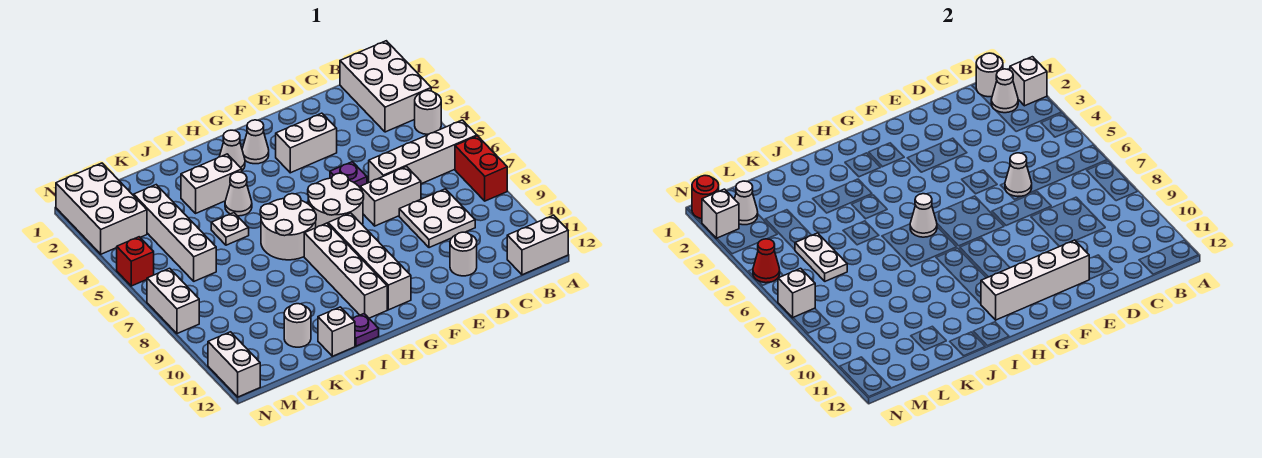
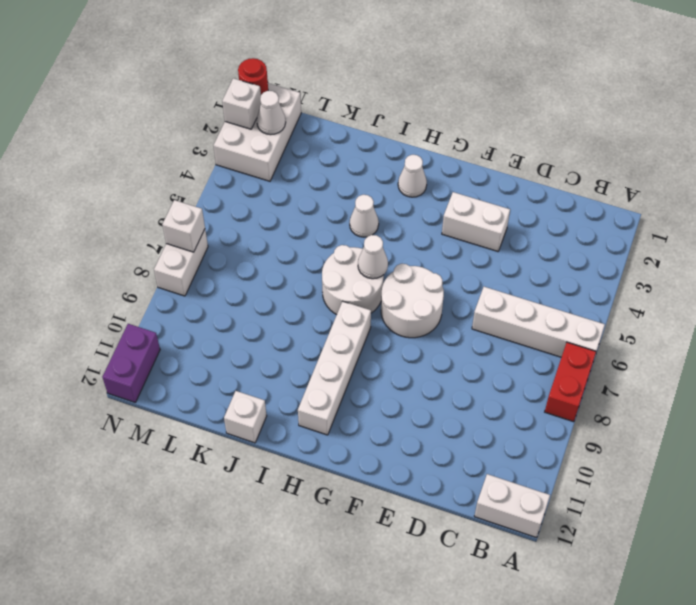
purple 1x2 brick [102,324,160,402] -> white 1x2 brick [208,332,260,397]
none -> white 2x3 brick [340,41,431,132]
none -> white 1x1 round brick [415,91,441,134]
none -> white 2x2 plate [399,189,475,248]
none -> white 1x2 brick [360,167,421,226]

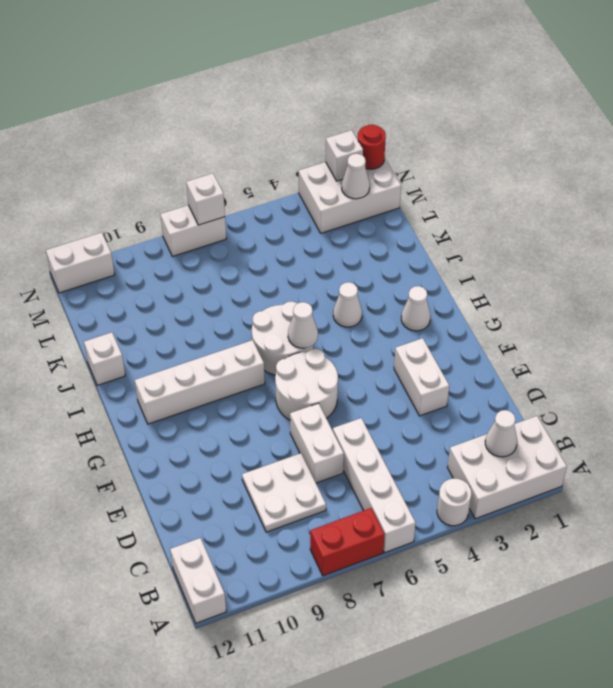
none -> white 1x1 round brick [450,232,477,276]
none -> purple 1x1 plate [330,162,367,187]
none -> white 1x1 cone [242,120,269,164]
none -> white 1x4 brick [328,213,411,310]

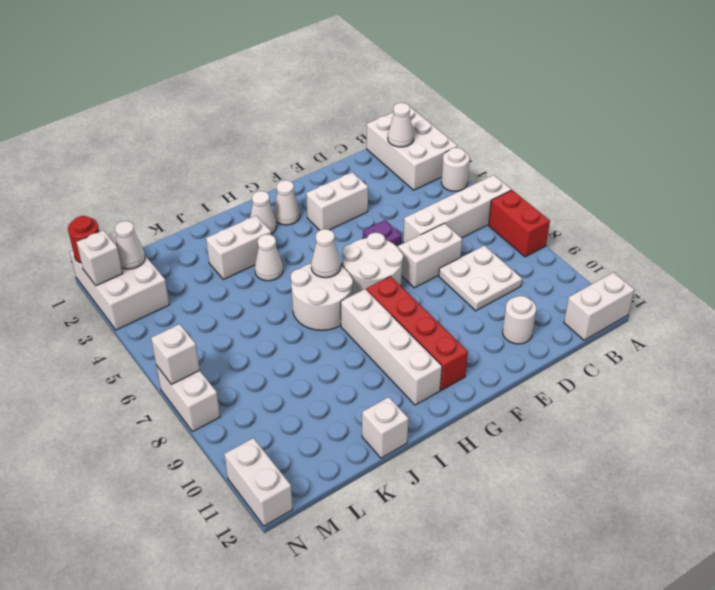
red 1x4 brick [366,276,468,390] -> white 1x4 brick [328,213,411,310]
none -> purple 1x1 plate [352,314,379,346]
none -> white 1x1 plate [211,213,249,245]
none -> white 1x1 round brick [284,304,311,347]
none -> white 1x4 brick [134,185,216,281]

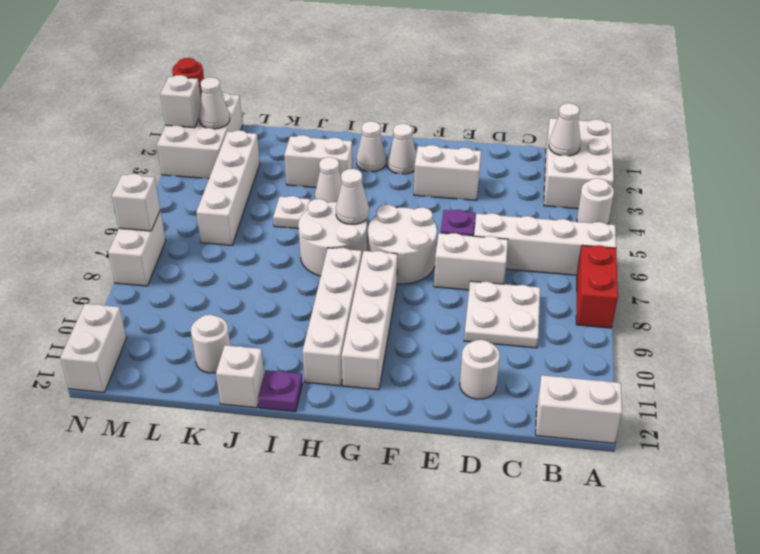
none -> red 1x1 brick [117,237,154,286]
none -> white 1x1 brick [1010,57,1047,106]
none -> white 1x1 round brick [976,53,1003,97]
none -> white 1x1 cone [1005,153,1032,196]

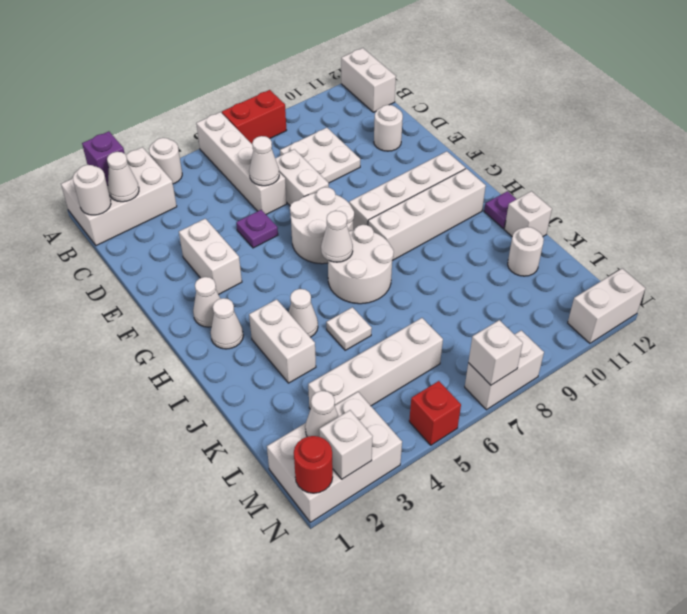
purple 1x1 brick [82,131,125,186] -> white 1x1 brick [1010,57,1047,106]
none -> white 1x4 brick [981,240,1089,320]
none -> white 1x2 plate [795,233,847,281]
none -> red 1x1 cone [753,239,780,283]

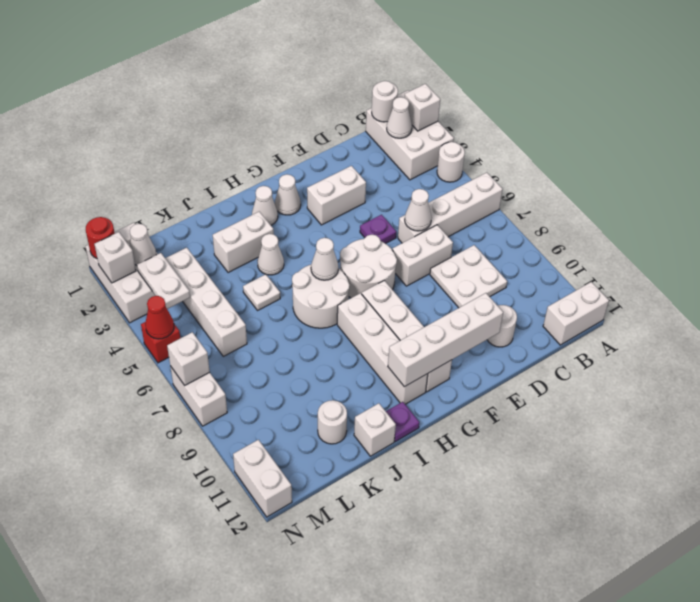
white 1x2 plate [137,253,190,309] -> white 1x2 plate moved to [795,233,847,281]
none -> red 1x2 brick [455,136,507,201]

